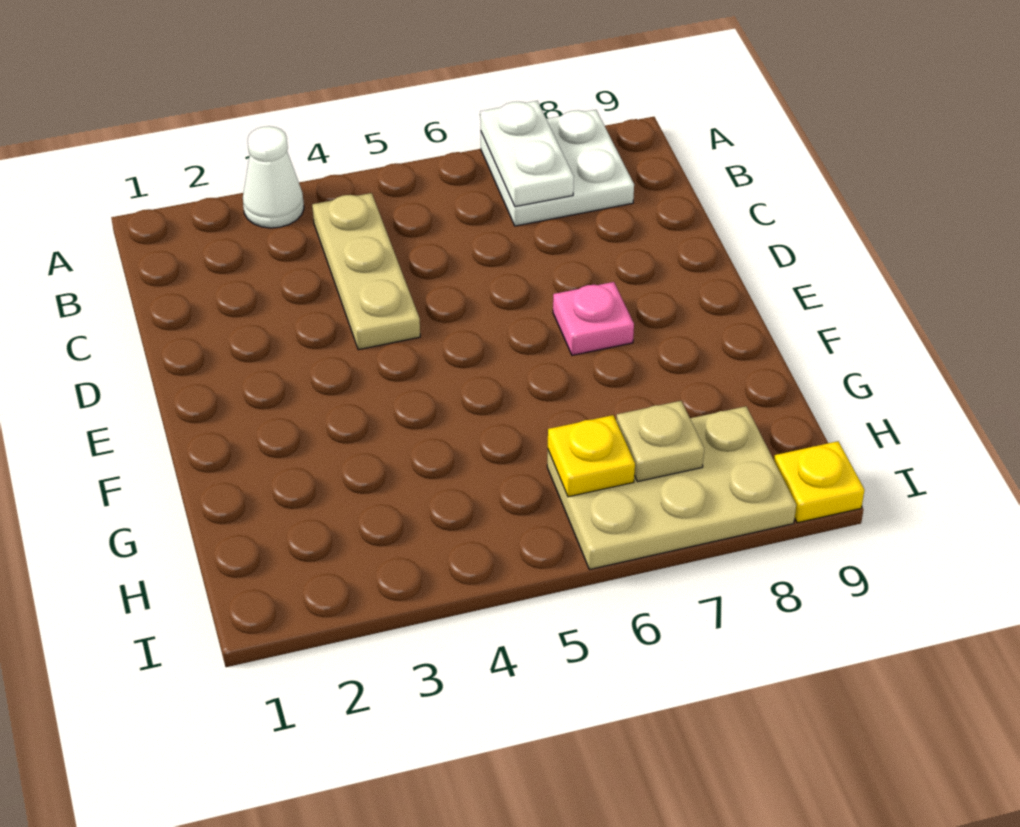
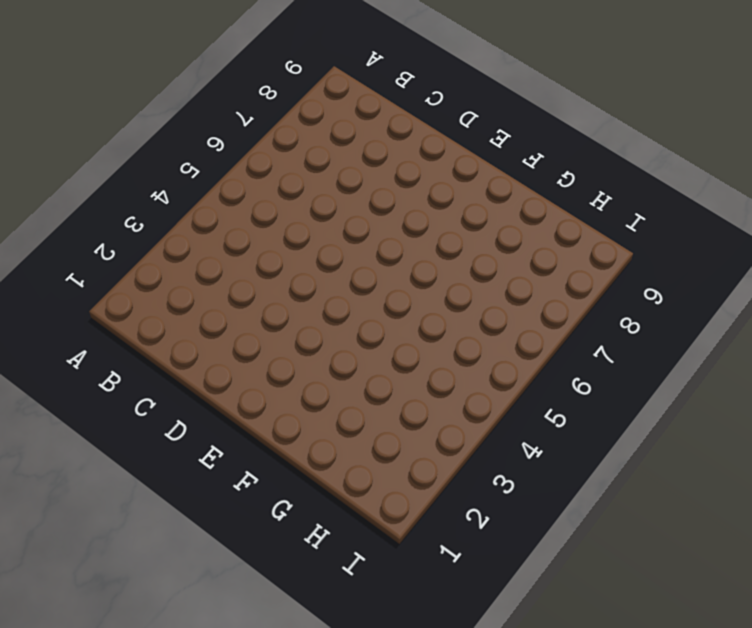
none -> white 1x1 cone [243,126,304,228]
none -> white 2x2 plate [481,110,634,226]

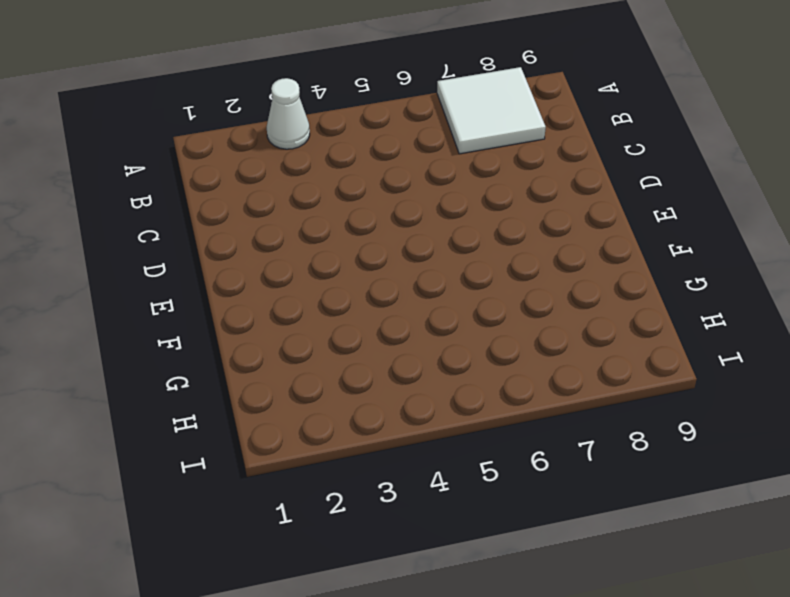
white 2x2 tile [437,67,546,154] -> white 2x2 plate [481,110,634,226]
none -> tan 1x3 plate [312,193,420,350]
none -> pink 1x1 plate [553,282,634,355]

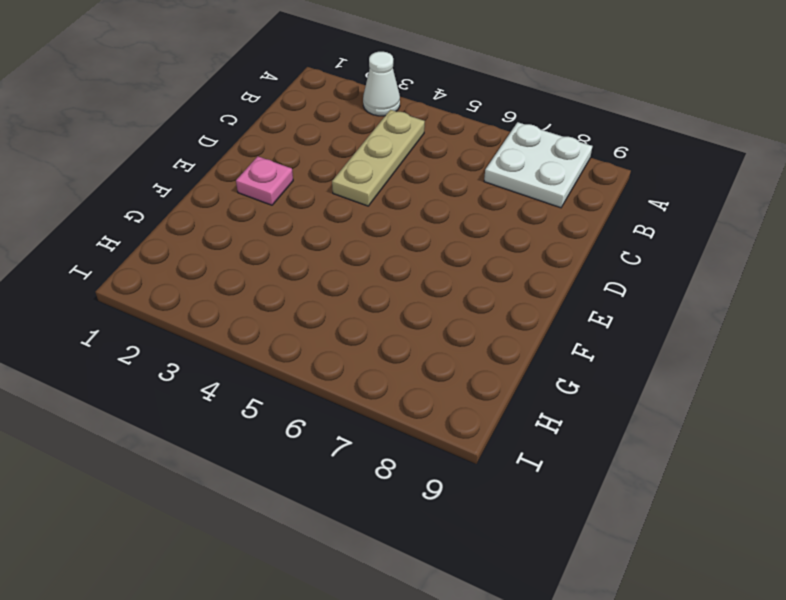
pink 1x1 plate [236,156,293,205] -> pink 1x1 plate moved to [553,282,634,355]
none -> tan 2x3 plate [547,406,796,570]
none -> yellow 1x1 plate [774,441,864,523]

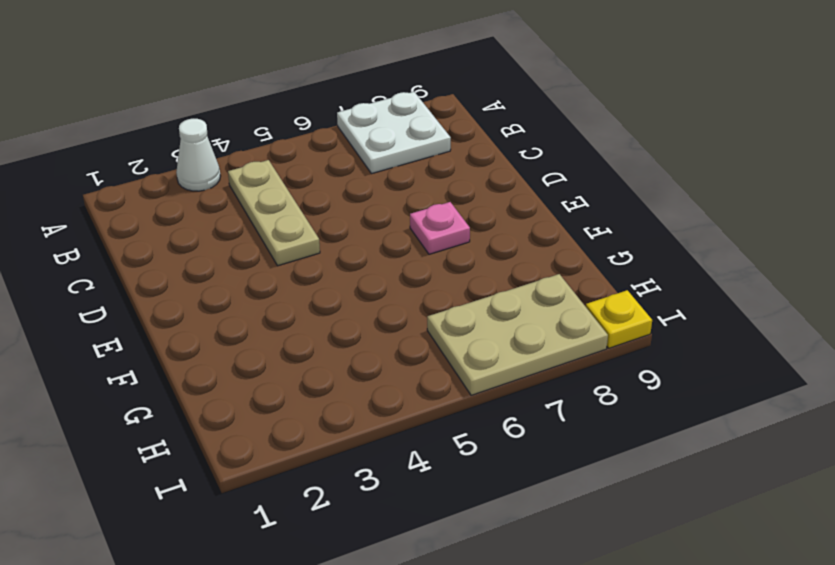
none -> white 1x2 plate [480,101,574,207]
none -> yellow 1x1 plate [548,415,635,497]

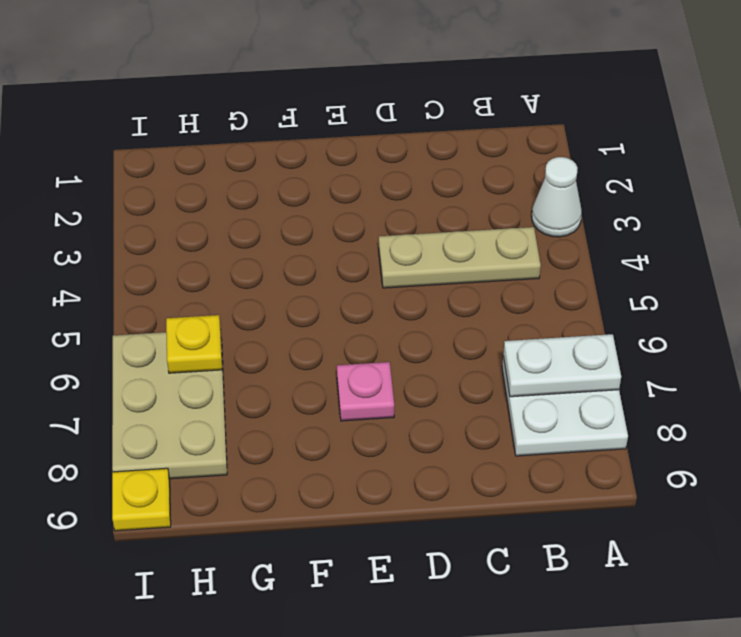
none -> tan 1x1 plate [616,401,704,482]

